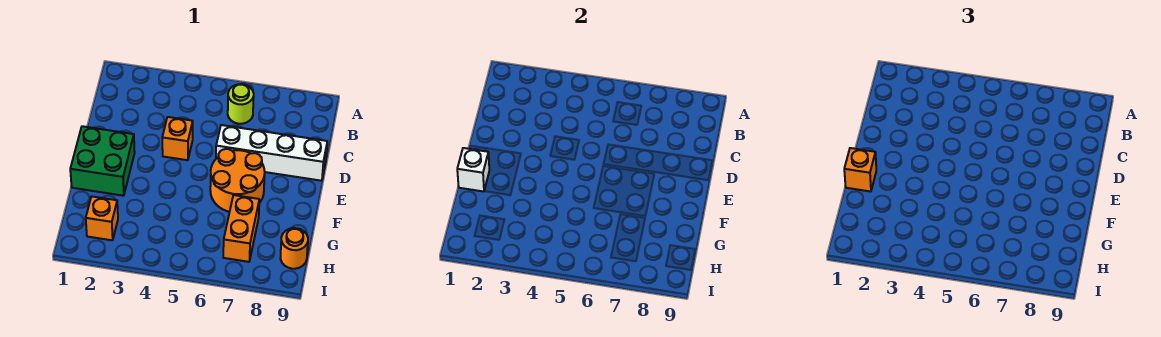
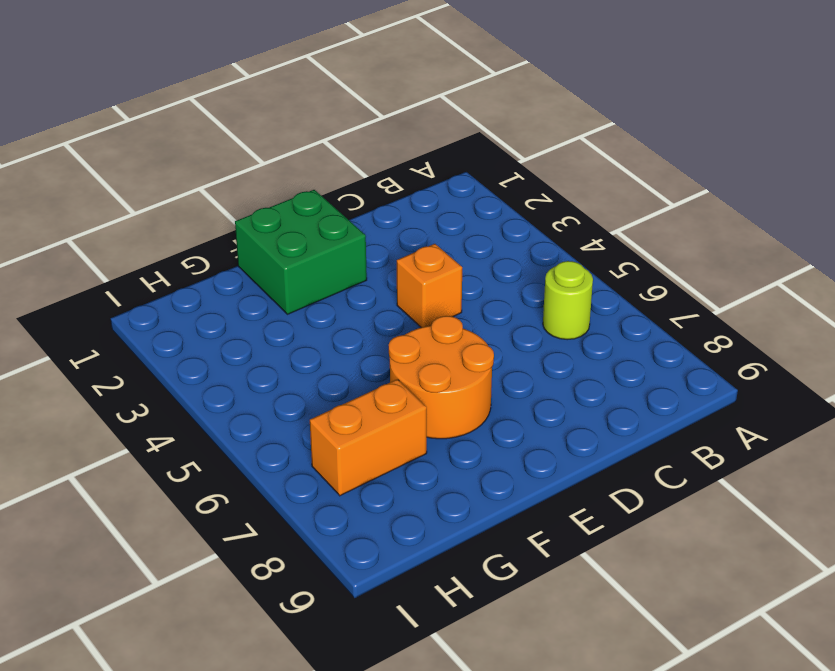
none -> white 1x4 brick [216,125,327,181]
none -> orange 1x1 brick [86,196,118,240]

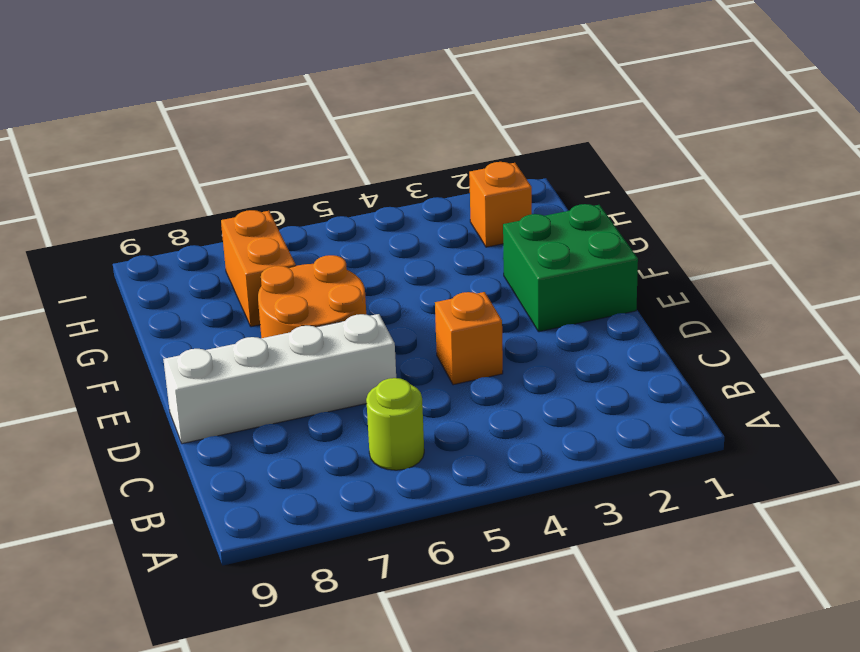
none -> orange 1x1 round brick [280,228,308,269]
none -> white 1x1 brick [457,148,489,192]

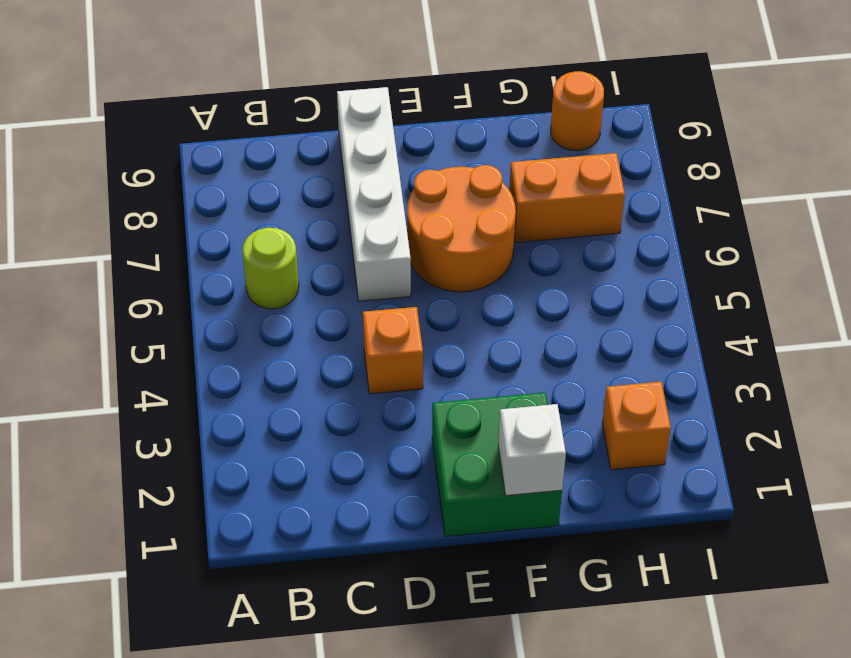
none -> orange 1x1 brick [844,148,876,192]

